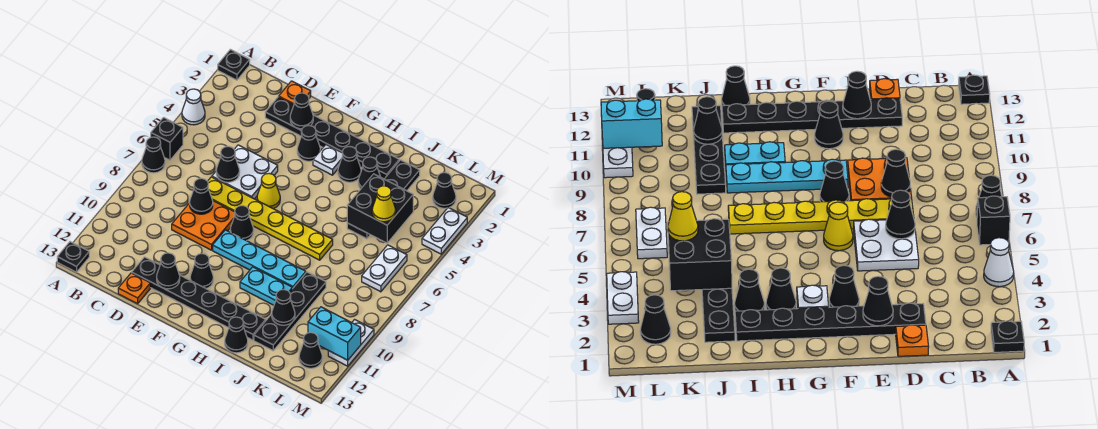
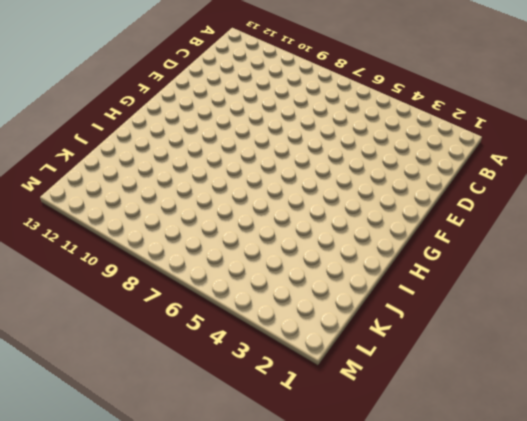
none -> black 1x1 plate [218,49,250,80]
none -> white 1x1 cone [182,89,205,125]
none -> black 1x1 brick [151,117,183,160]
none -> black 1x1 cone [142,137,165,173]

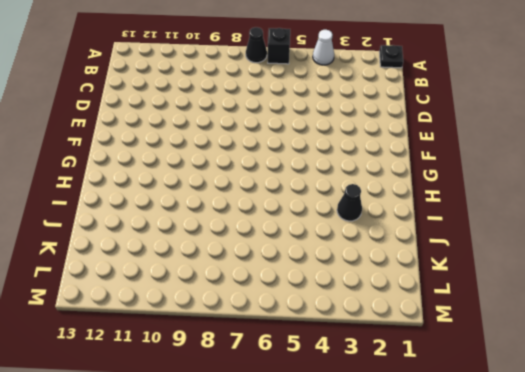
none -> black 1x1 plate [57,242,89,272]
none -> orange 1x1 plate [279,81,311,105]
none -> black 1x6 plate [265,97,399,179]
none -> white 2x2 plate [212,145,278,199]

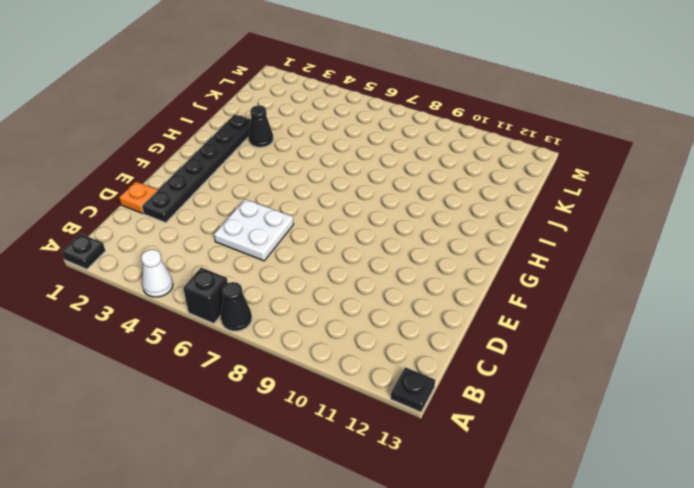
none -> yellow 1x6 plate [208,177,333,260]
none -> orange 2x2 plate [172,201,235,250]
none -> black 1x6 plate [132,257,266,340]
none -> orange 1x1 plate [118,273,150,304]

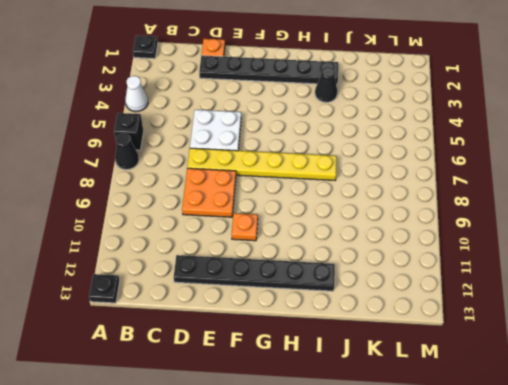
orange 1x1 plate [231,213,258,241] -> orange 1x1 plate moved to [118,273,150,304]
none -> black 1x1 cone [297,126,320,161]
none -> yellow 1x1 cone [257,174,280,208]
none -> black 1x1 cone [230,205,254,241]
none -> cyan 1x4 plate [213,230,306,289]

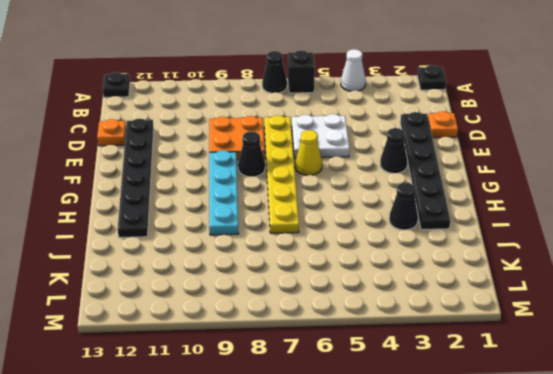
none -> black 1x1 cone [190,254,213,289]
none -> white 1x1 plate [313,145,342,175]
none -> black 1x1 cone [338,147,361,182]
none -> cyan 1x2 plate [240,267,292,305]

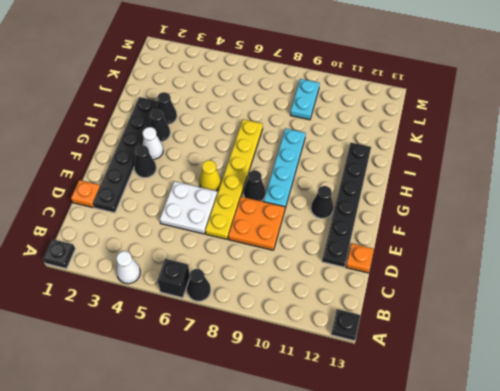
white 1x1 cone [142,127,163,159] -> white 1x1 plate [313,145,342,175]
cyan 1x2 plate [290,79,320,120] -> cyan 1x2 plate moved to [240,267,292,305]
none -> black 1x1 cone [225,317,248,353]
none -> black 1x4 plate [347,160,420,239]
none -> black 1x4 plate [254,272,326,351]
none -> black 1x1 cone [433,172,456,208]

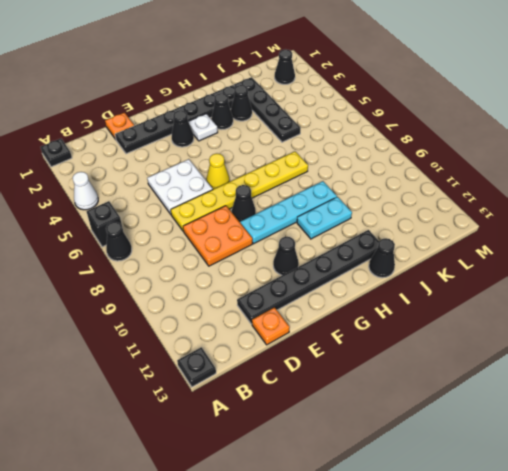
none -> black 1x4 plate [254,272,326,351]
none -> white 1x2 plate [362,245,407,292]
none -> black 1x1 cone [299,333,322,368]
none -> white 1x2 plate [422,208,467,254]

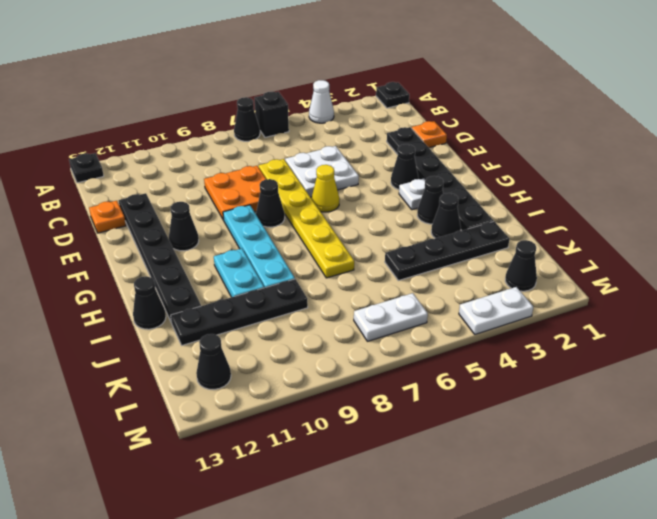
none -> white 1x2 plate [328,319,374,366]
none -> black 1x1 cone [216,146,240,182]
none -> black 1x1 cone [190,178,213,214]
none -> black 1x1 cone [290,93,313,129]

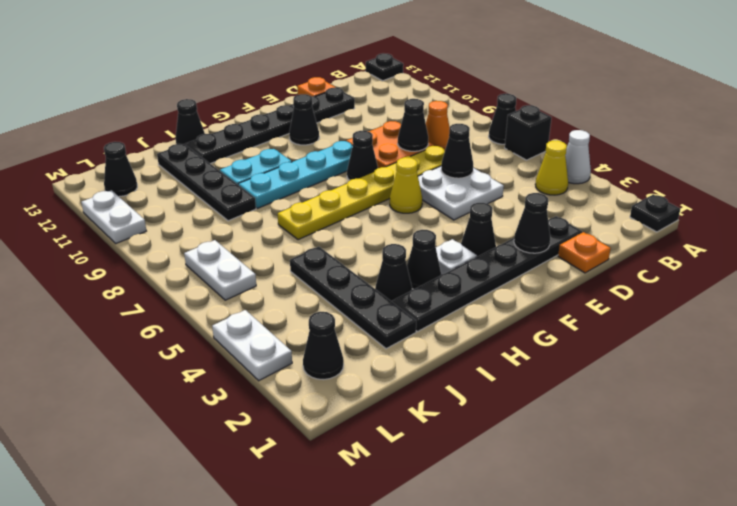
yellow 1x1 cone [535,141,568,195] -> yellow 1x1 cone moved to [372,186,396,222]
orange 1x1 cone [426,101,450,151] -> none
none -> black 1x1 cone [157,253,180,289]
none -> black 2x2 brick [347,174,413,243]
none -> black 1x1 cone [272,289,295,325]
none -> cyan 1x2 brick [308,307,361,360]

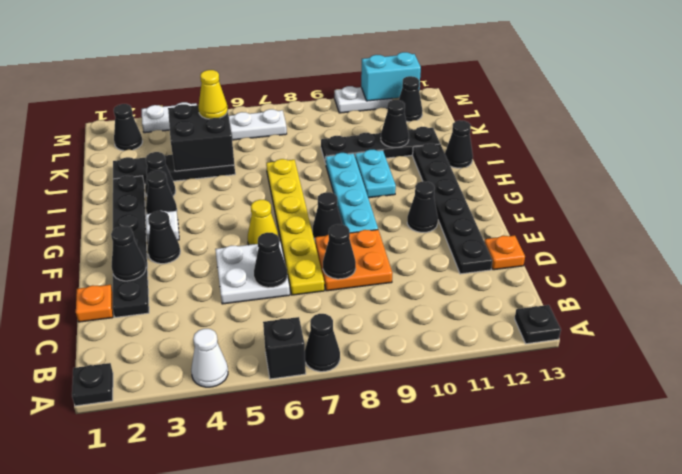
cyan 1x2 brick [361,52,421,101] -> cyan 1x2 brick turned to [308,307,361,360]
none -> black 1x1 cone [157,253,180,289]

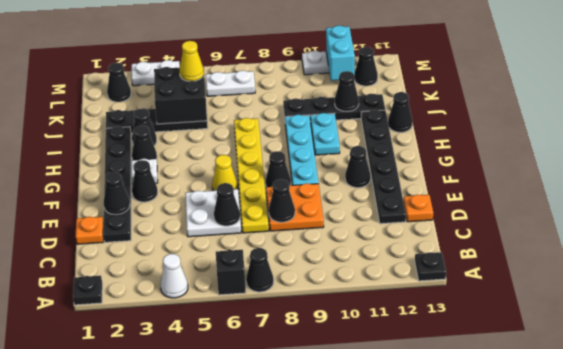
none -> black 1x1 cone [157,253,180,289]

